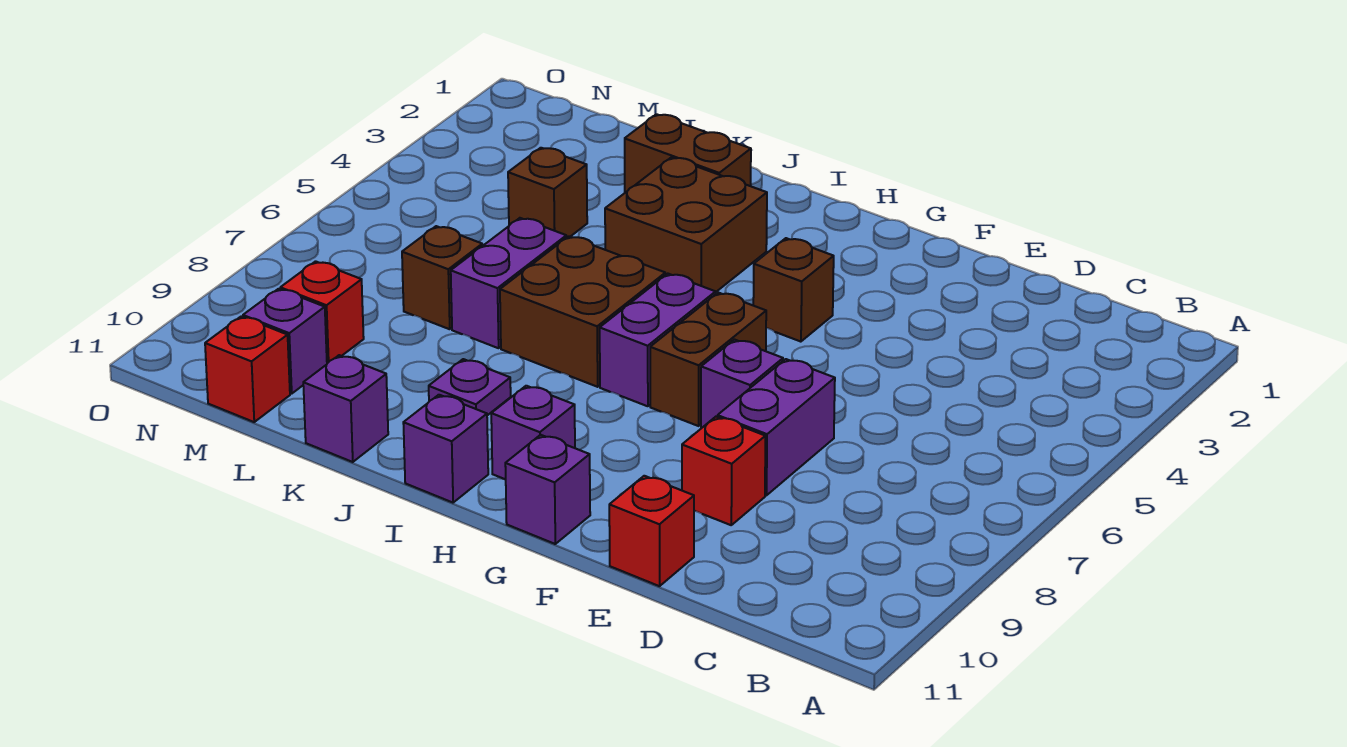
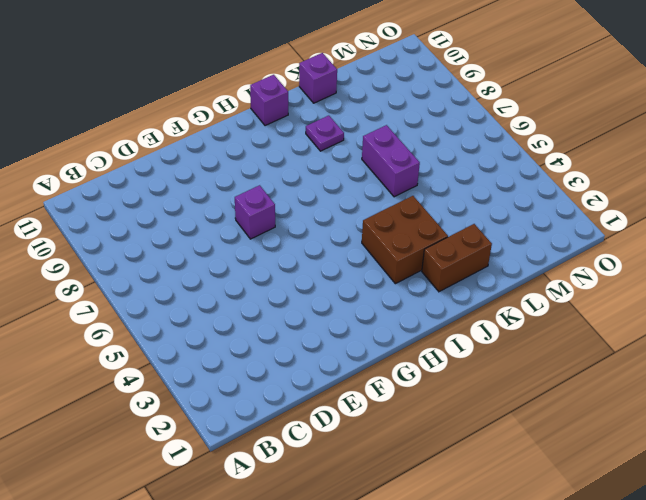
none -> purple 1x2 brick [718,359,835,495]
none -> red 1x1 brick [682,417,765,525]
none -> red 1x1 brick [609,476,694,586]

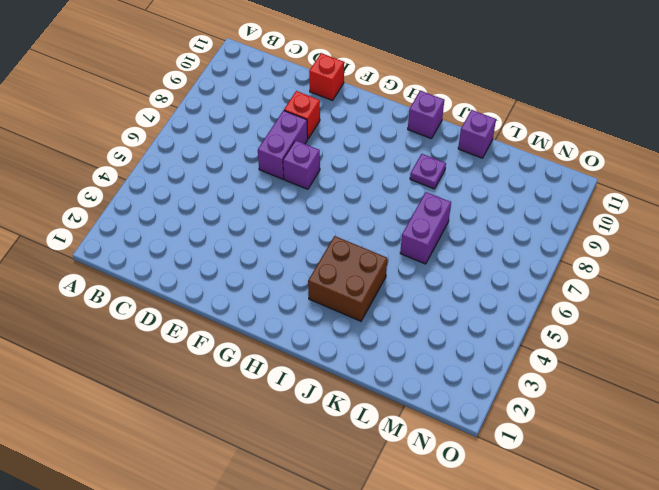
none -> brown 1x1 brick [753,238,834,342]
none -> brown 1x2 brick [650,293,766,426]
none -> purple 1x1 brick [505,435,590,544]

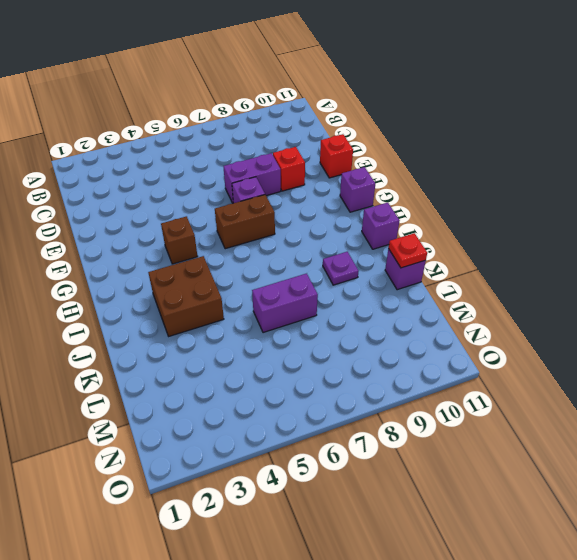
red 1x1 plate [388,233,427,268] -> none
none -> purple 1x2 brick [600,274,716,406]
none -> purple 1x1 brick [491,386,575,479]
none -> brown 2x2 brick [500,236,665,387]

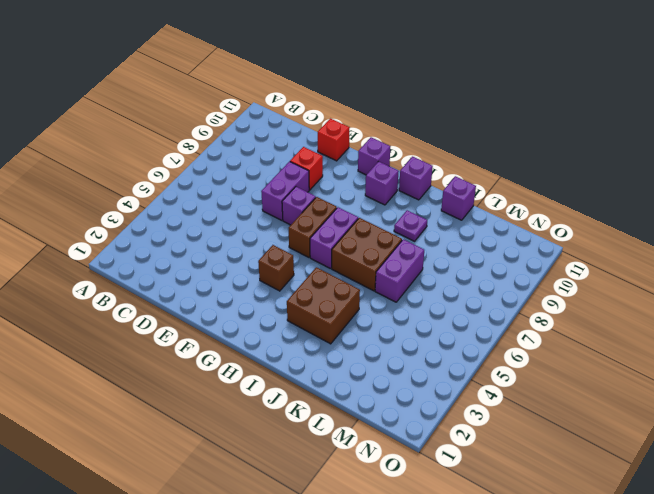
none -> brown 1x2 brick [625,114,751,193]
none -> brown 1x1 brick [508,148,587,238]
none -> brown 1x1 brick [402,226,482,329]

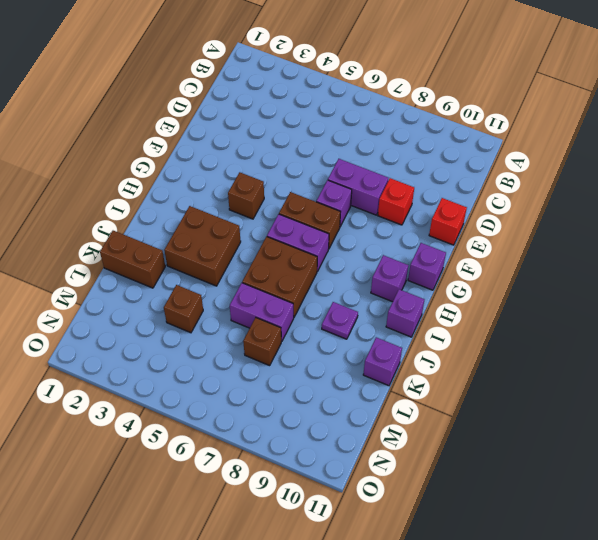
brown 1x2 brick [100,231,165,288] -> brown 1x2 brick turned to [625,114,751,193]
none -> red 1x1 brick [280,261,364,363]
none -> purple 1x1 brick [243,289,327,394]
none -> red 1x1 brick [205,316,290,422]

